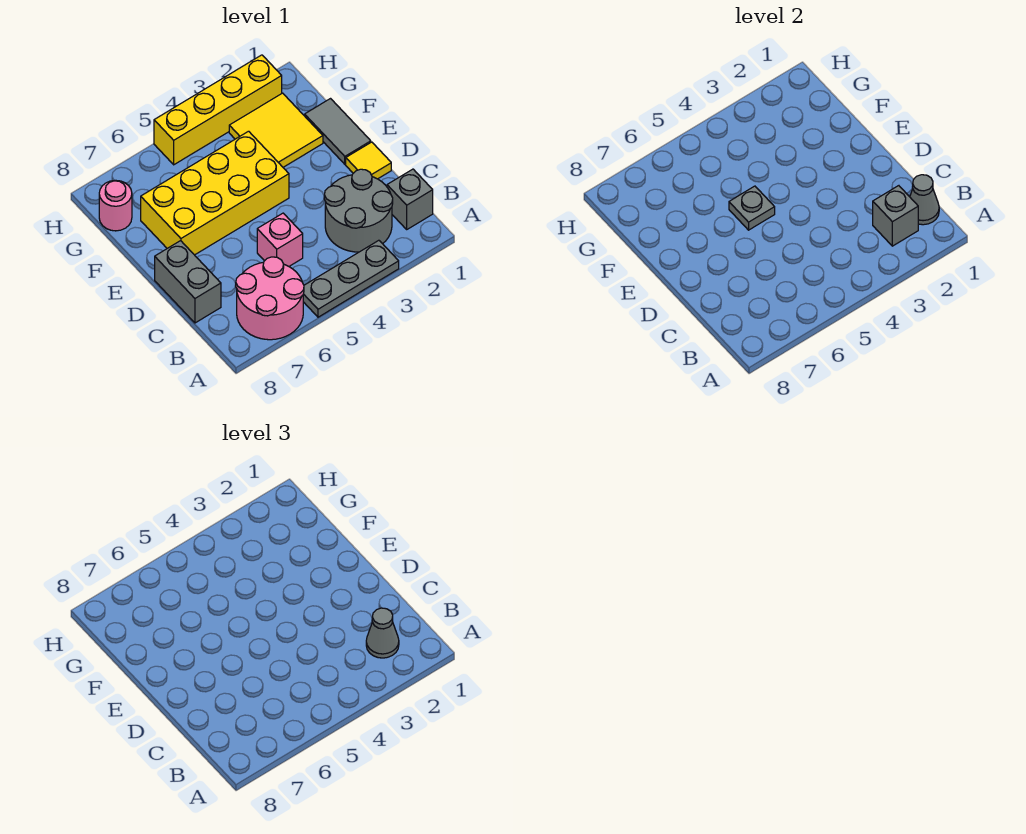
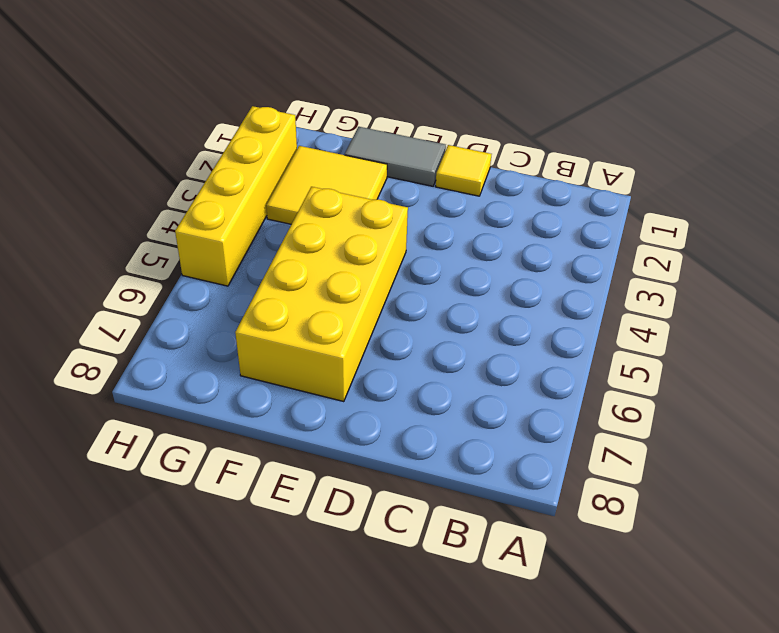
none -> grey 1x3 plate [303,240,399,317]
none -> pink 2x2 round brick [236,257,304,340]
none -> grey 1x1 brick [387,169,433,229]

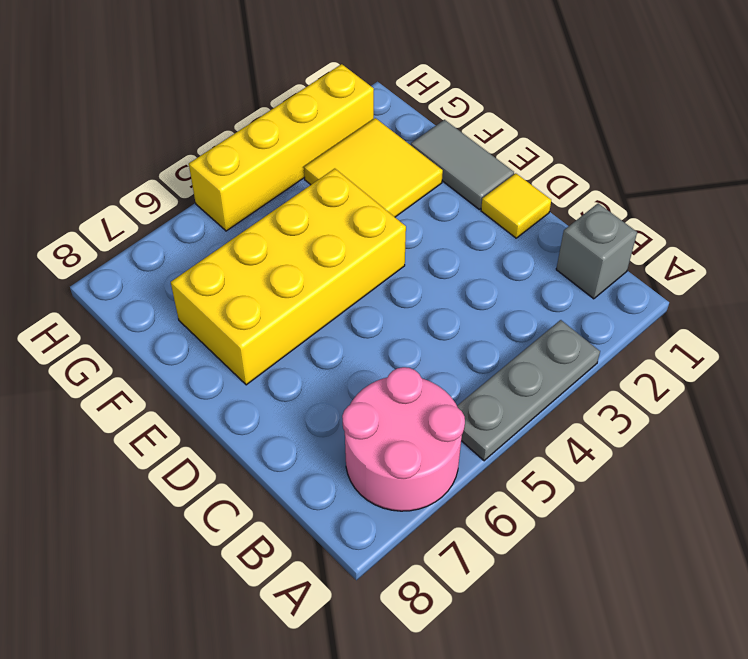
none -> grey 2x2 round brick [324,169,393,252]
none -> pink 1x1 brick [257,213,303,266]
none -> grey 1x2 brick [155,241,221,323]

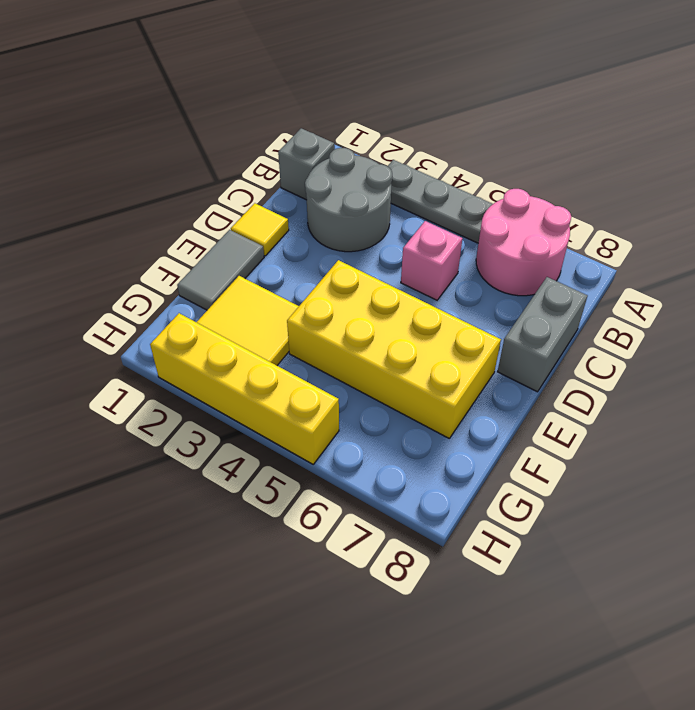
none -> pink 1x1 round brick [99,180,132,231]
none -> grey 1x1 cone [910,175,939,225]
none -> grey 1x1 brick [873,186,918,246]

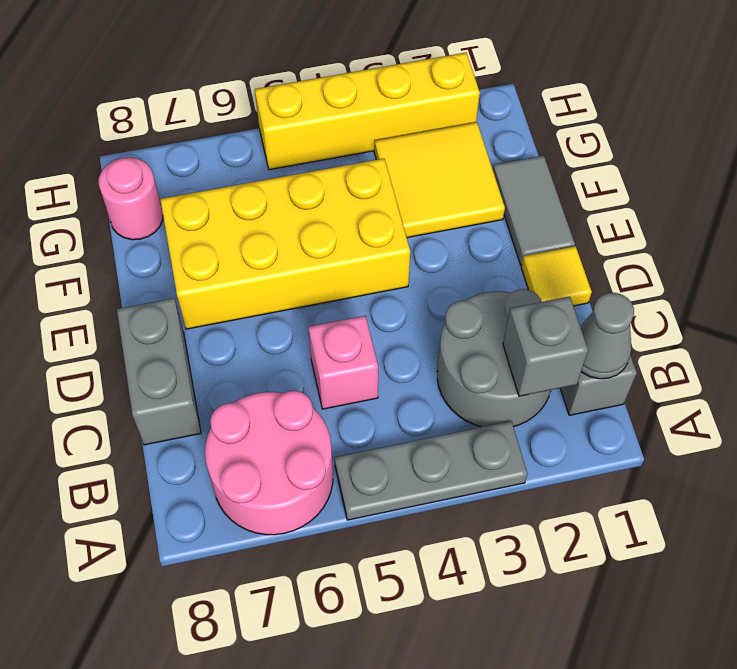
none -> grey 1x1 plate [729,186,775,230]
none -> grey 1x1 cone [366,608,399,658]

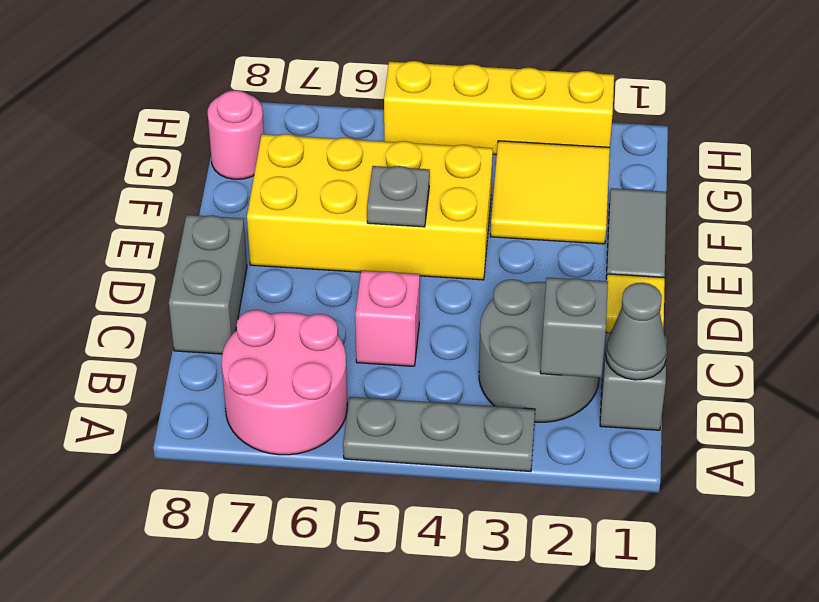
none -> grey 1x1 cone [366,608,399,658]

